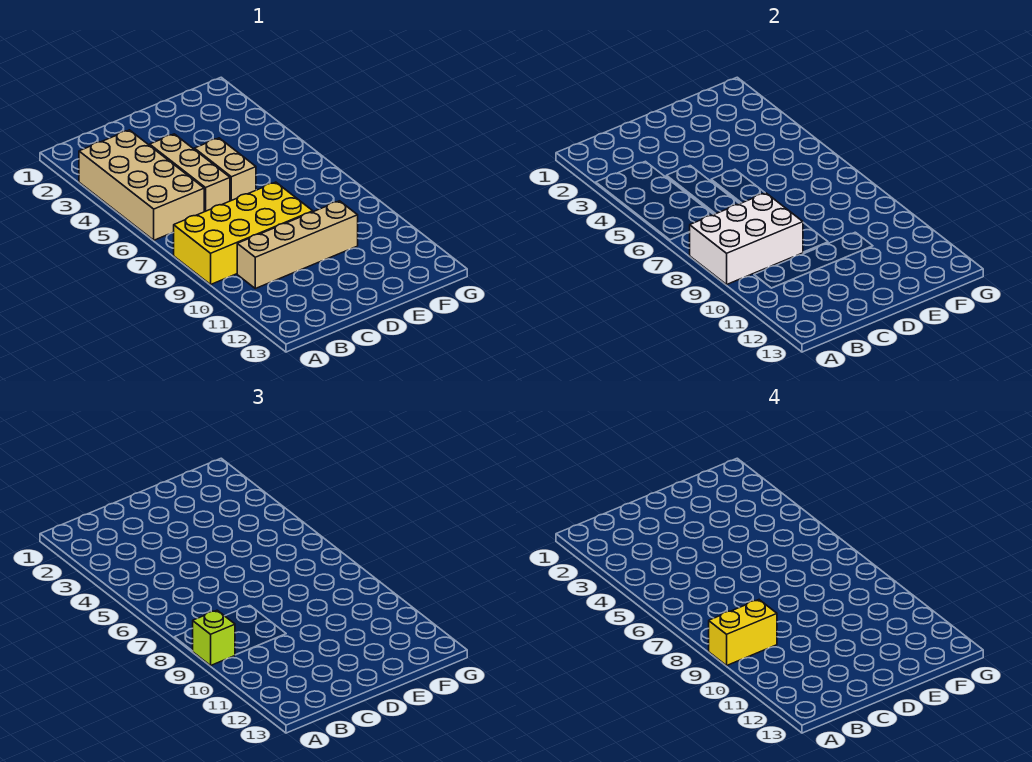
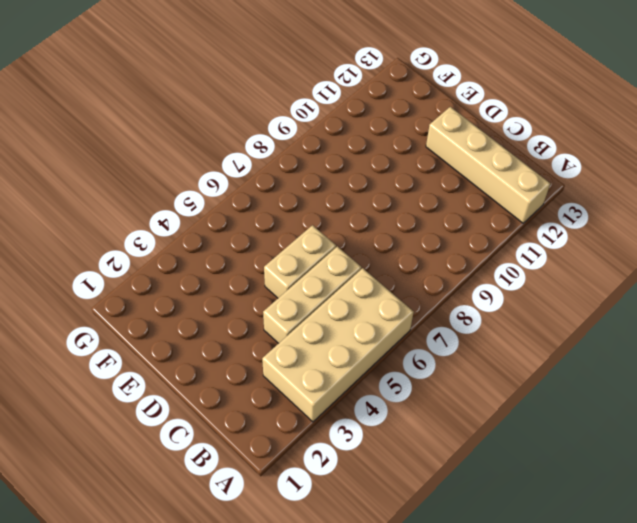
tan 1x4 brick [426,107,550,223] -> tan 1x4 brick moved to [237,201,358,289]
none -> yellow 2x4 brick [173,182,313,284]
none -> white 2x3 brick [690,193,803,284]

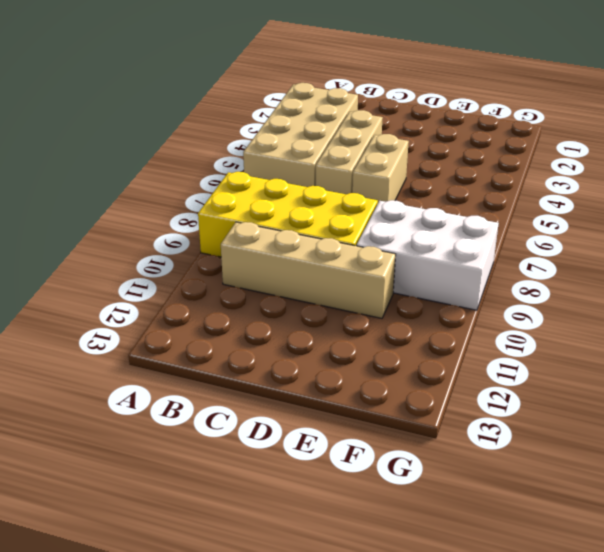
white 2x3 brick [357,200,499,310] -> white 2x3 brick moved to [690,193,803,284]
none -> lime 1x1 brick [193,610,235,665]
none -> yellow 1x2 brick [709,600,777,665]

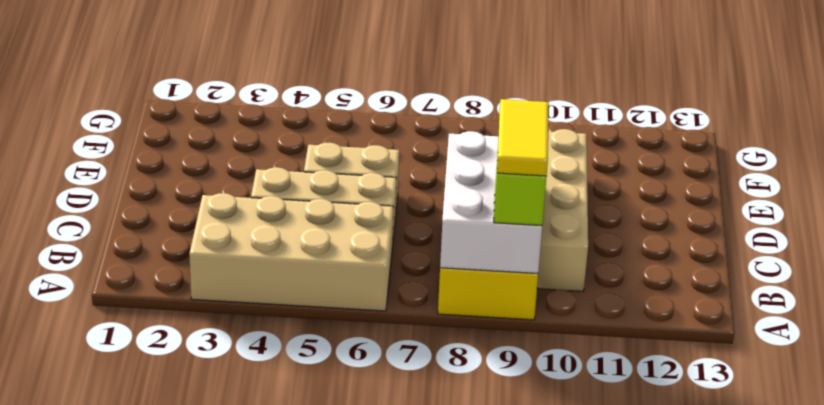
yellow 1x2 tile [497,99,549,176] -> yellow 1x2 brick [709,600,777,665]

